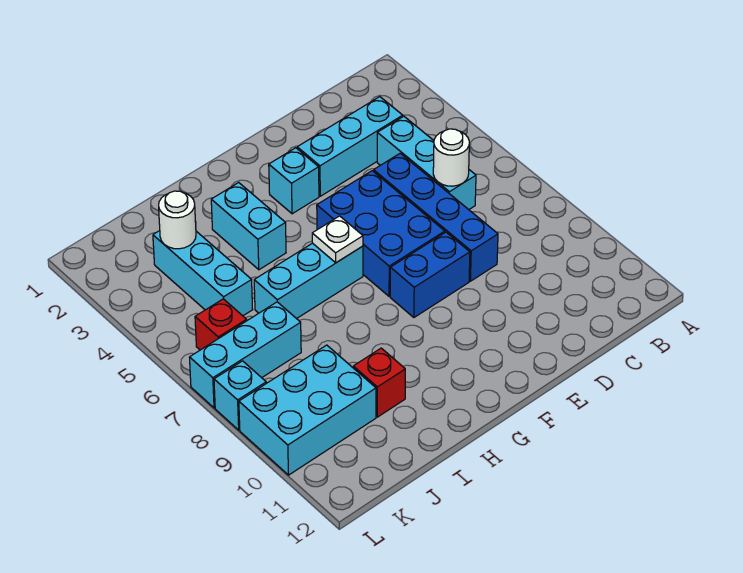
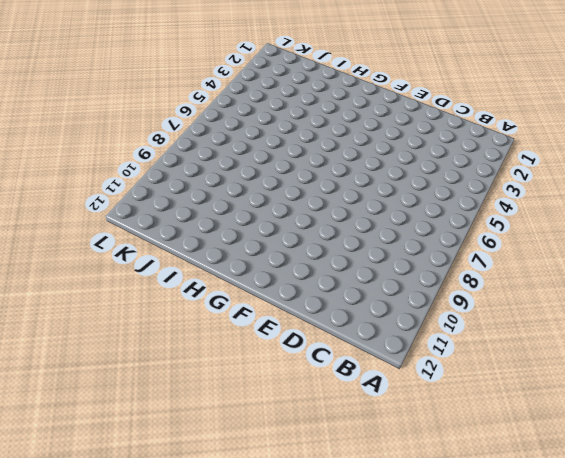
none -> cyan 1x3 brick [297,97,403,196]
none -> cyan 1x3 brick [377,116,476,209]
none -> blue 1x4 brick [374,153,498,281]

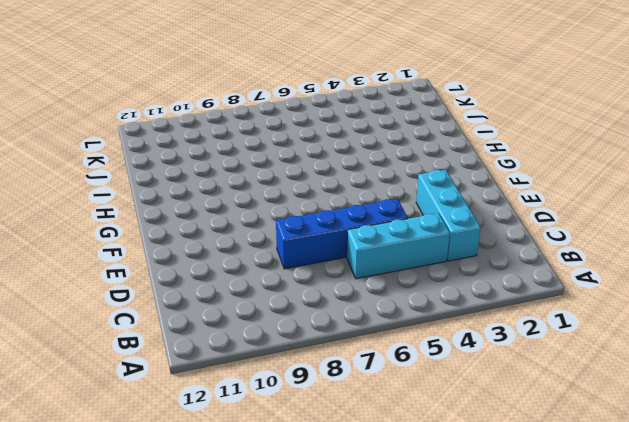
none -> blue 2x3 brick [317,171,445,296]
none -> blue 1x2 brick [390,232,470,317]
none -> cyan 1x1 brick [269,148,319,214]

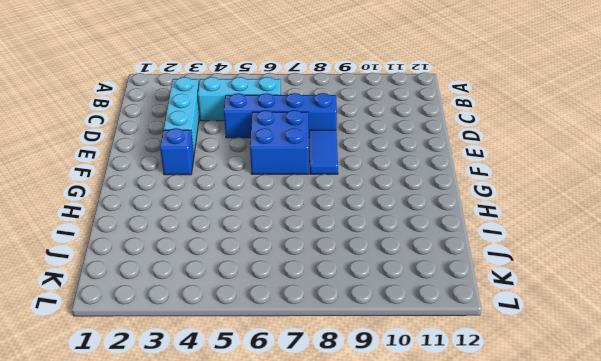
blue 2x2 brick [250,110,309,174] -> blue 2x3 brick [317,171,445,296]
blue 1x2 tile [310,130,338,174] -> blue 1x2 brick [390,232,470,317]
blue 1x1 brick [160,128,194,175] -> cyan 1x1 brick [269,148,319,214]
none -> cyan 1x3 brick [254,243,363,319]
none -> cyan 1x2 brick [211,183,286,270]
none -> red 1x1 brick [353,348,405,417]

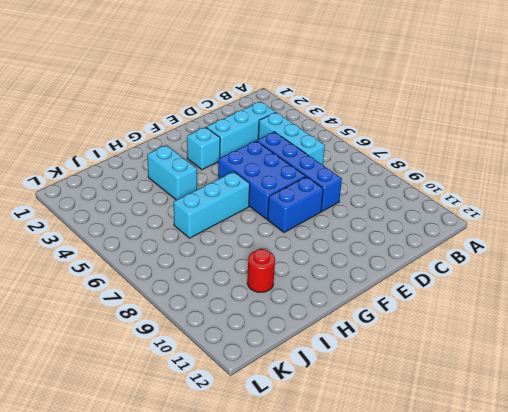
red 1x1 round brick [247,249,275,292] -> red 1x1 brick [353,348,405,417]
none -> cyan 1x3 brick [153,231,253,316]
none -> cyan 1x3 brick [190,302,301,408]
none -> cyan 2x3 brick [239,345,376,475]

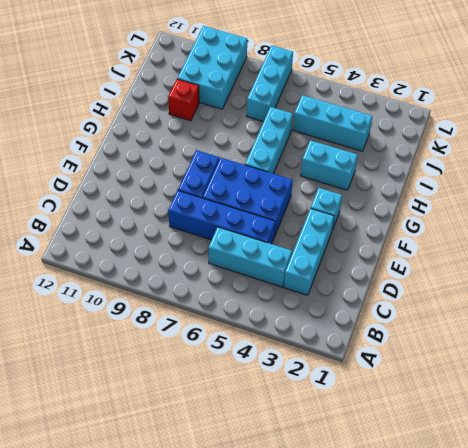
none -> red 1x1 brick [195,299,247,350]
none -> cyan 1x1 brick [214,361,266,430]
none -> white 1x1 round brick [433,129,469,186]

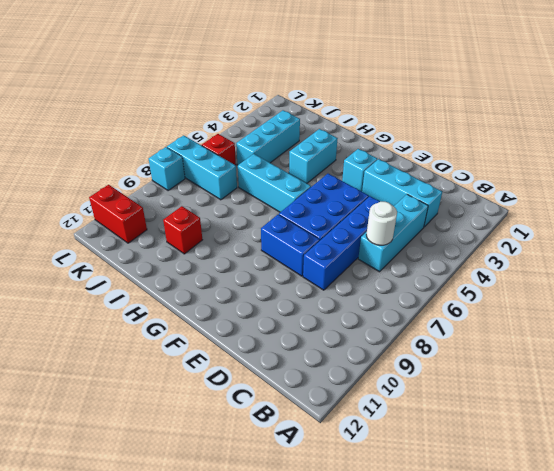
red 1x2 brick [89,185,147,243] -> none
none -> cyan 2x3 brick [239,345,376,475]
none -> white 1x1 plate [312,216,363,263]
none -> white 1x1 round brick [159,191,196,249]

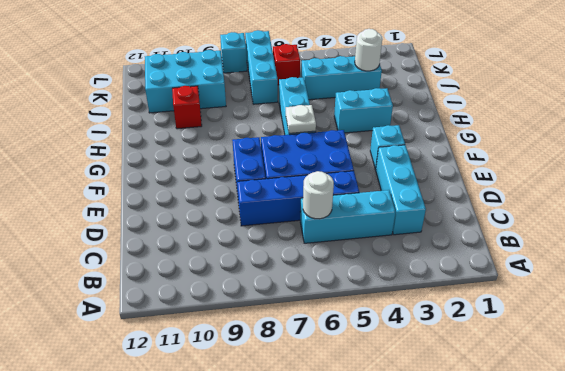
cyan 2x3 brick [145,50,226,113] -> cyan 2x3 brick turned to [239,345,376,475]

